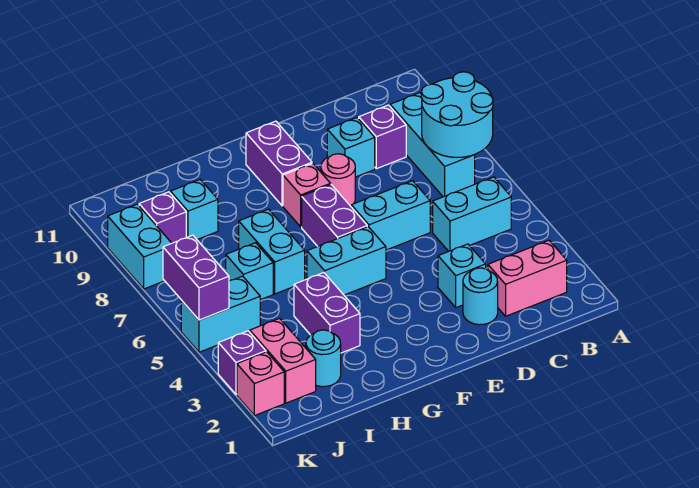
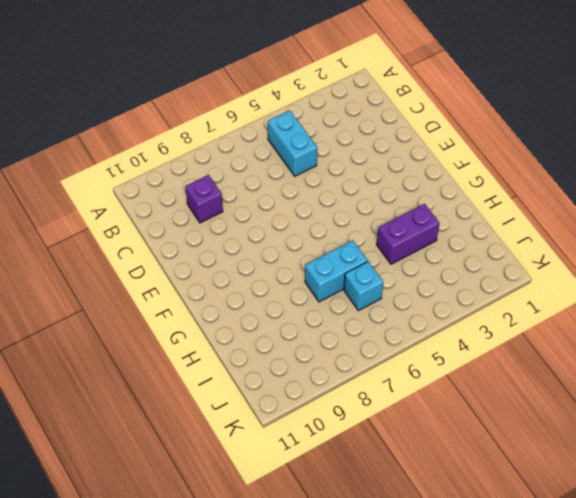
none -> pink 1x2 brick [488,240,567,316]
none -> cyan 1x3 brick [390,93,475,197]
none -> cyan 1x1 round brick [463,268,498,325]

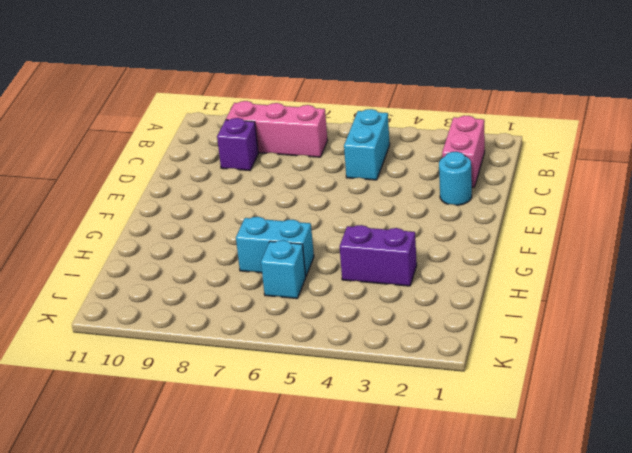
pink 1x3 brick [226,101,328,157] -> cyan 1x3 brick [390,93,475,197]
none -> cyan 1x1 brick [438,244,486,307]
none -> cyan 1x2 brick [351,181,430,250]
none -> cyan 1x1 brick [327,118,375,177]

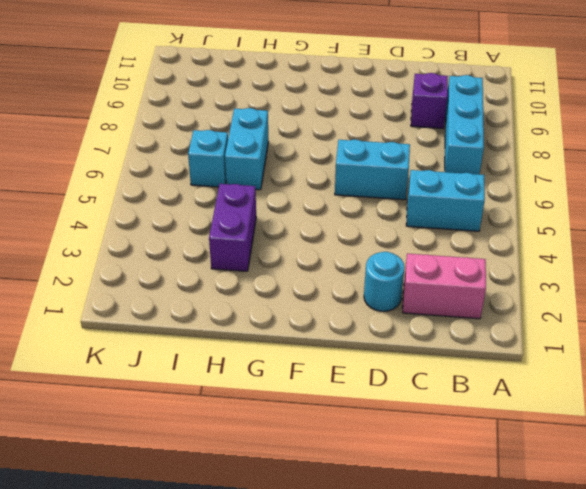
none -> cyan 1x1 brick [438,244,486,307]
none -> cyan 1x1 brick [327,118,375,177]
none -> pink 1x1 round brick [321,154,355,206]

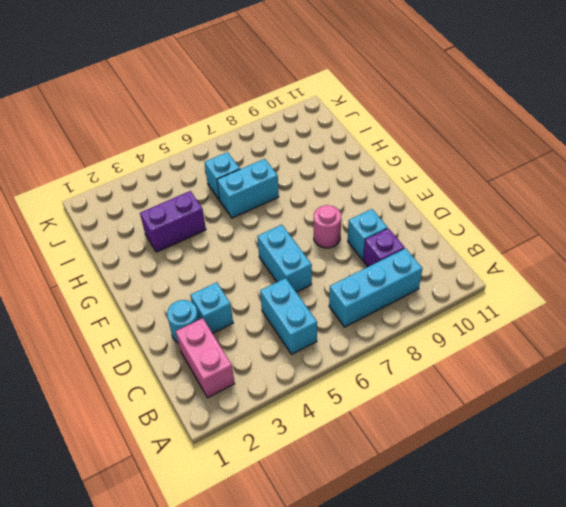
none -> cyan 1x2 brick [307,227,386,295]
none -> purple 1x2 brick [302,185,367,246]
none -> pink 1x1 brick [283,163,331,227]

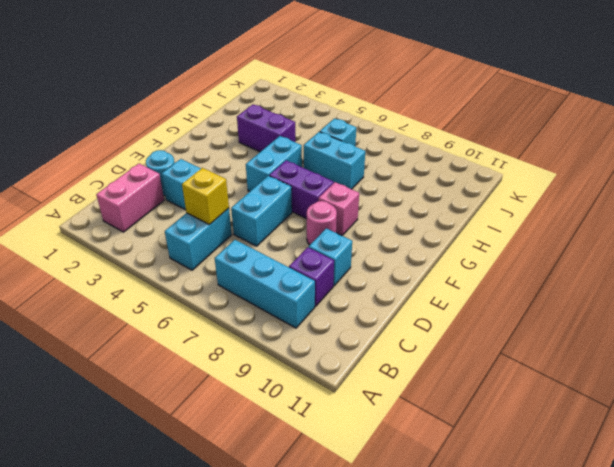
yellow 1x1 brick [182,168,229,225] -> none
none -> purple 1x2 brick [246,121,312,206]
none -> cyan 1x1 round brick [306,330,341,387]
none -> cyan 1x1 brick [170,180,218,240]

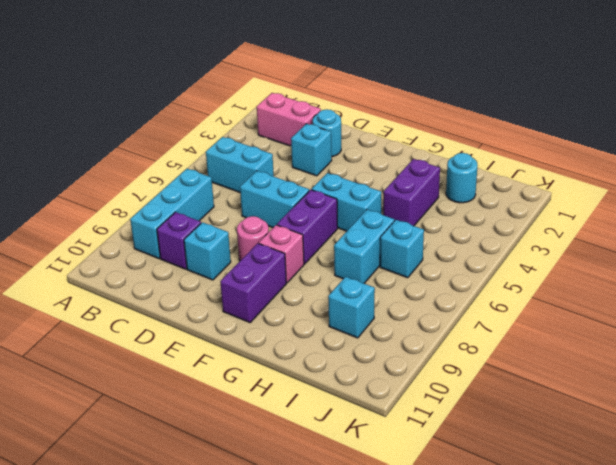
none -> pink 1x2 brick [250,319,316,403]
none -> cyan 1x2 brick [181,276,260,352]
none -> purple 1x1 brick [139,192,186,243]

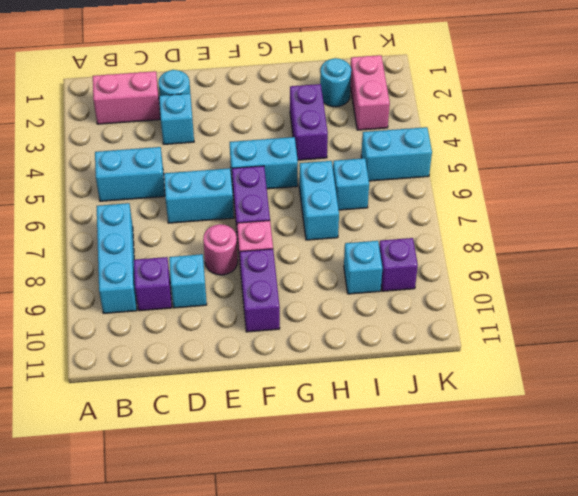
none -> pink 1x1 brick [237,352,284,416]
none -> purple 1x1 brick [218,331,266,394]
none -> cyan 1x2 brick [108,204,172,289]

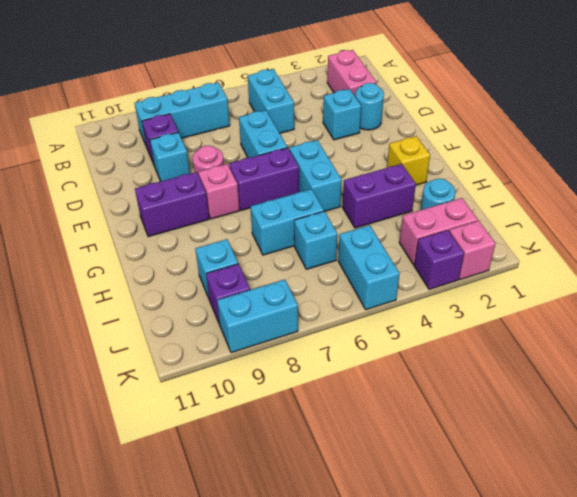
yellow 1x1 brick [387,136,430,185] -> none
none -> cyan 2x2 round brick [421,72,493,157]
none -> purple 1x2 brick [163,235,229,320]

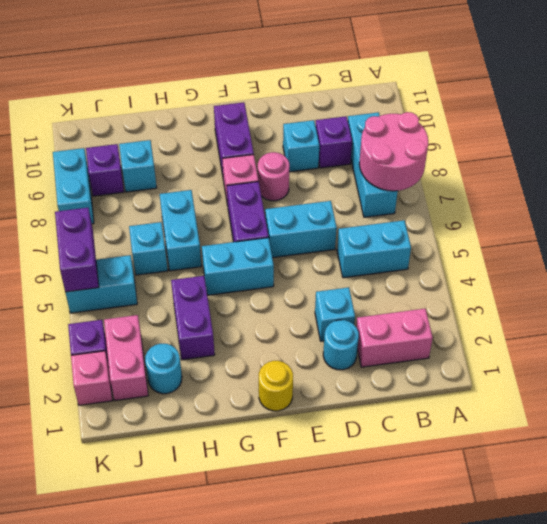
pink 2x2 round brick [359,112,428,191] -> cyan 2x2 round brick [421,72,493,157]
yellow 1x1 round brick [259,361,293,411] -> none

